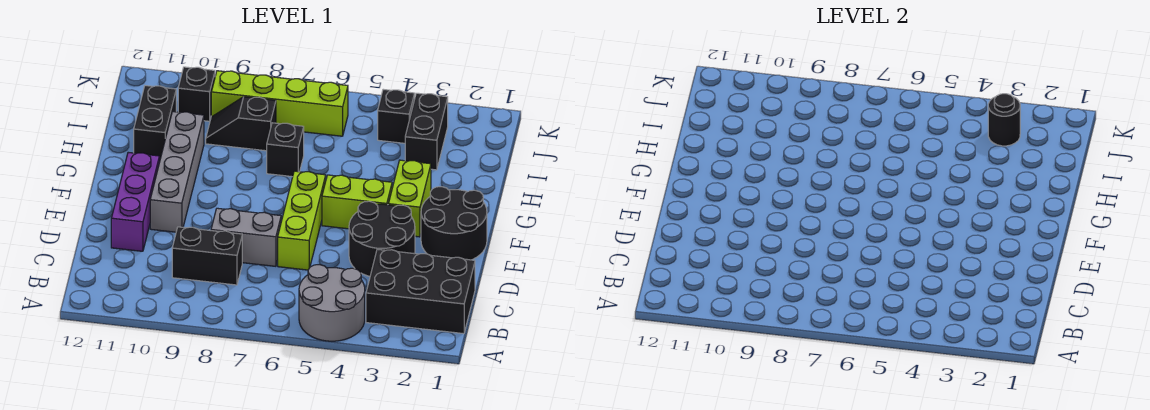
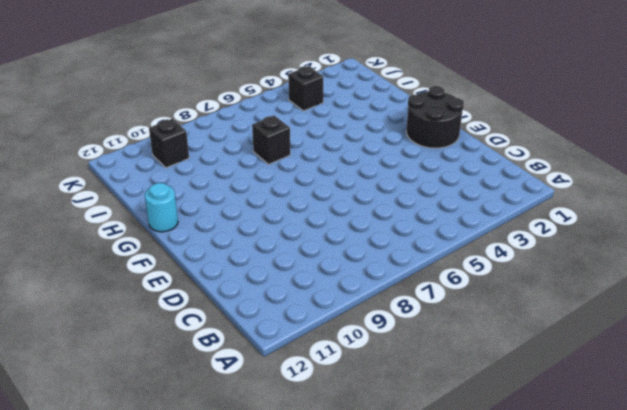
cyan 1x1 round brick [145,183,178,232] -> none
none -> grey 2x2 round brick [299,265,365,341]
none -> black 2x3 brick [366,249,475,334]
none -> black 1x2 brick [172,227,242,285]

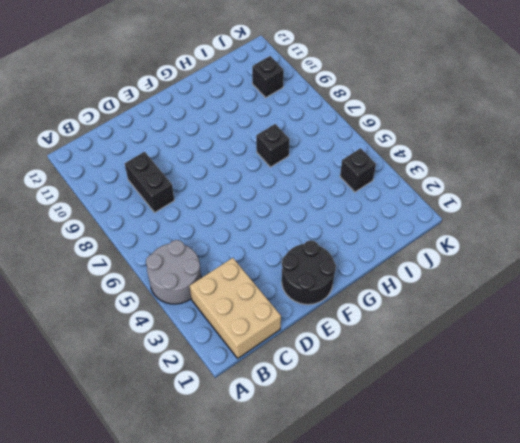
tan 2x3 brick [190,258,281,358] -> black 2x3 brick [366,249,475,334]
none -> black 2x2 round brick [349,201,415,276]
none -> lime 1x3 brick [278,171,326,270]
none -> grey 1x2 brick [211,208,281,266]

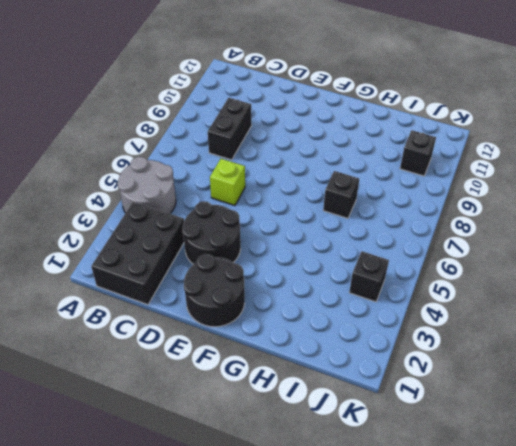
lime 1x1 brick [210,159,245,205] -> lime 1x3 brick [278,171,326,270]
none -> grey 1x2 brick [211,208,281,266]
none -> purple 1x3 brick [111,152,160,251]
none -> grey 1x4 brick [150,112,204,232]

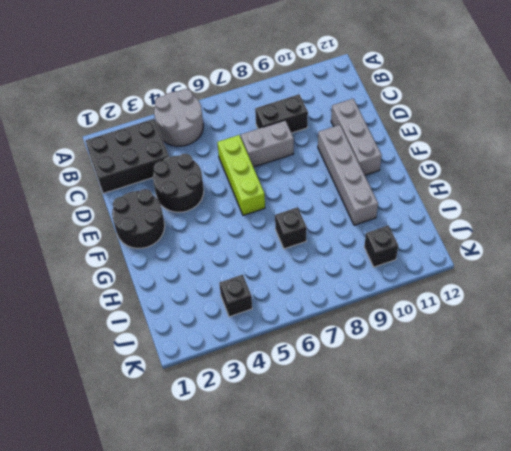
grey 1x3 brick [331,99,382,175] -> purple 1x3 brick [111,152,160,251]
none -> lime 1x2 brick [388,160,431,237]
none -> lime 1x2 brick [322,175,392,229]
none -> black 1x2 brick [134,86,176,159]

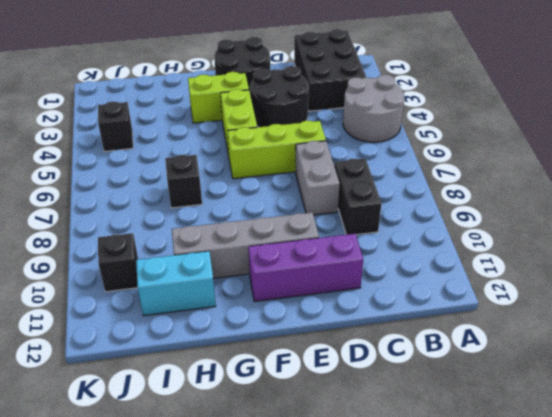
cyan 1x2 brick [136,251,216,316] -> black 1x2 brick [134,86,176,159]
none -> black 1x2 brick [405,93,448,170]
none -> black 1x2 slope [206,97,276,151]
none -> lime 1x4 brick [211,71,348,136]

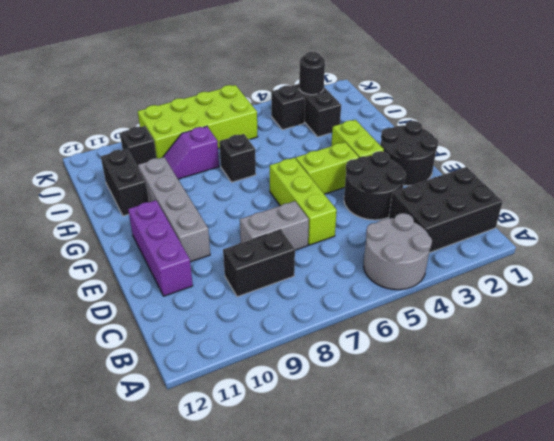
purple 1x2 slope [163,126,219,179] -> black 1x2 slope [206,97,276,151]
lime 2x4 brick [138,85,258,159] -> lime 1x4 brick [211,71,348,136]

